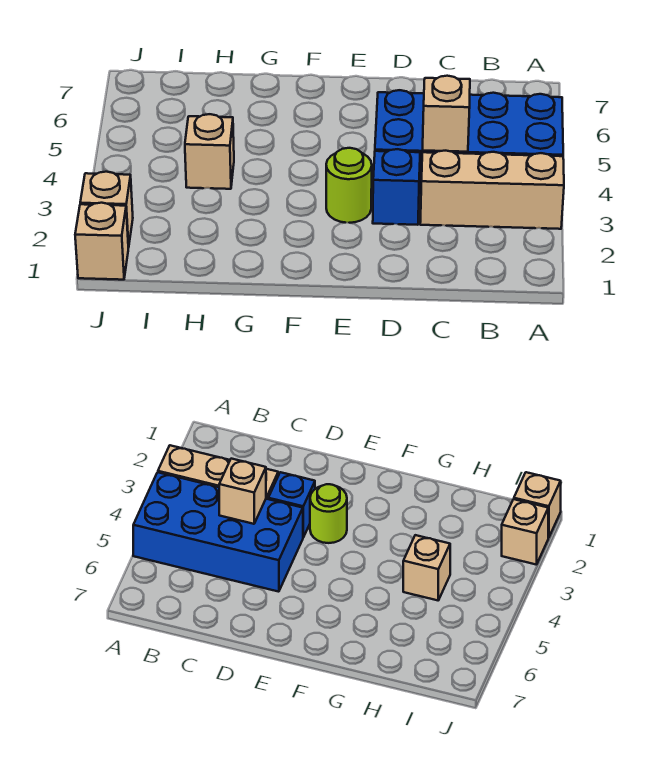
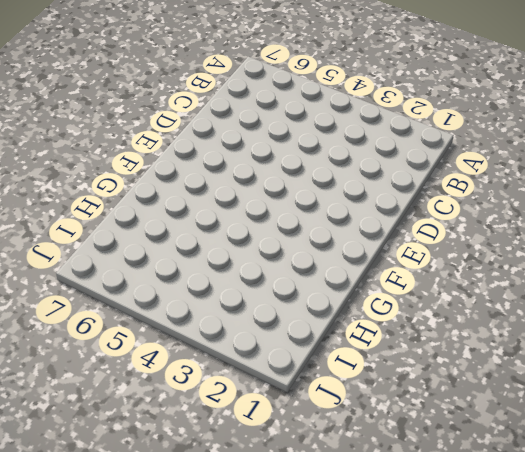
none -> tan 1x3 brick [420,151,564,229]
none -> blue 2x4 brick [375,90,563,194]

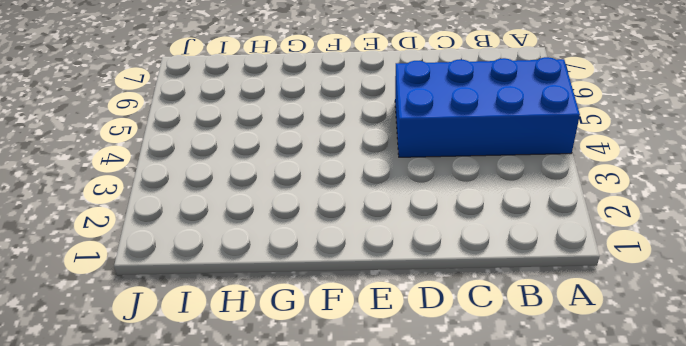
none -> tan 1x3 brick [420,151,564,229]
none -> blue 1x1 brick [373,149,420,225]

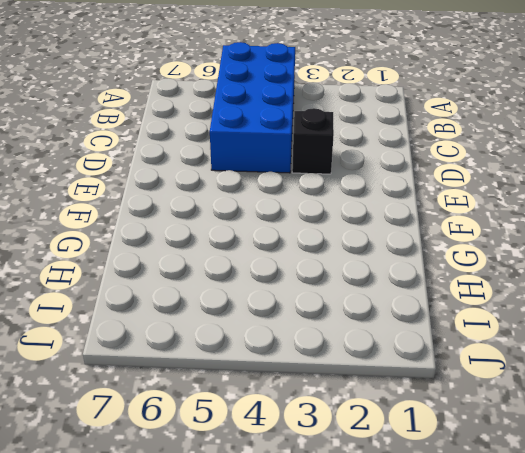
black 1x1 brick [292,108,334,174] -> blue 1x1 brick [373,149,420,225]
none -> tan 1x3 brick [420,151,564,229]
none -> lime 1x1 round brick [326,148,372,223]

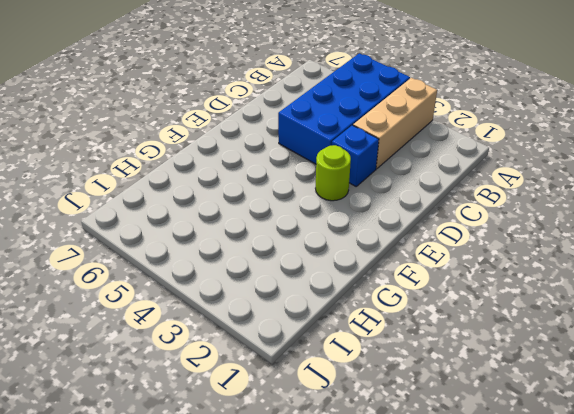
none -> tan 1x1 brick [185,114,234,189]
none -> tan 1x1 brick [75,203,128,280]

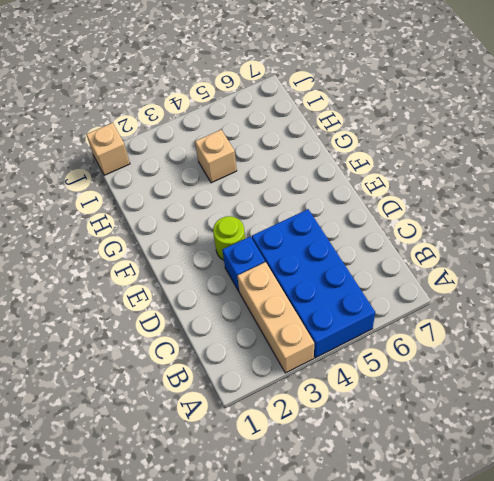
none -> tan 1x1 brick [80,172,133,248]
none -> tan 1x1 brick [423,76,470,152]

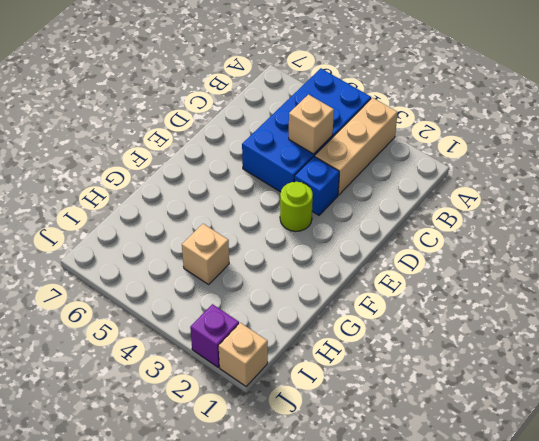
purple 1x1 brick [190,304,239,367] -> tan 1x1 brick [80,172,133,248]

